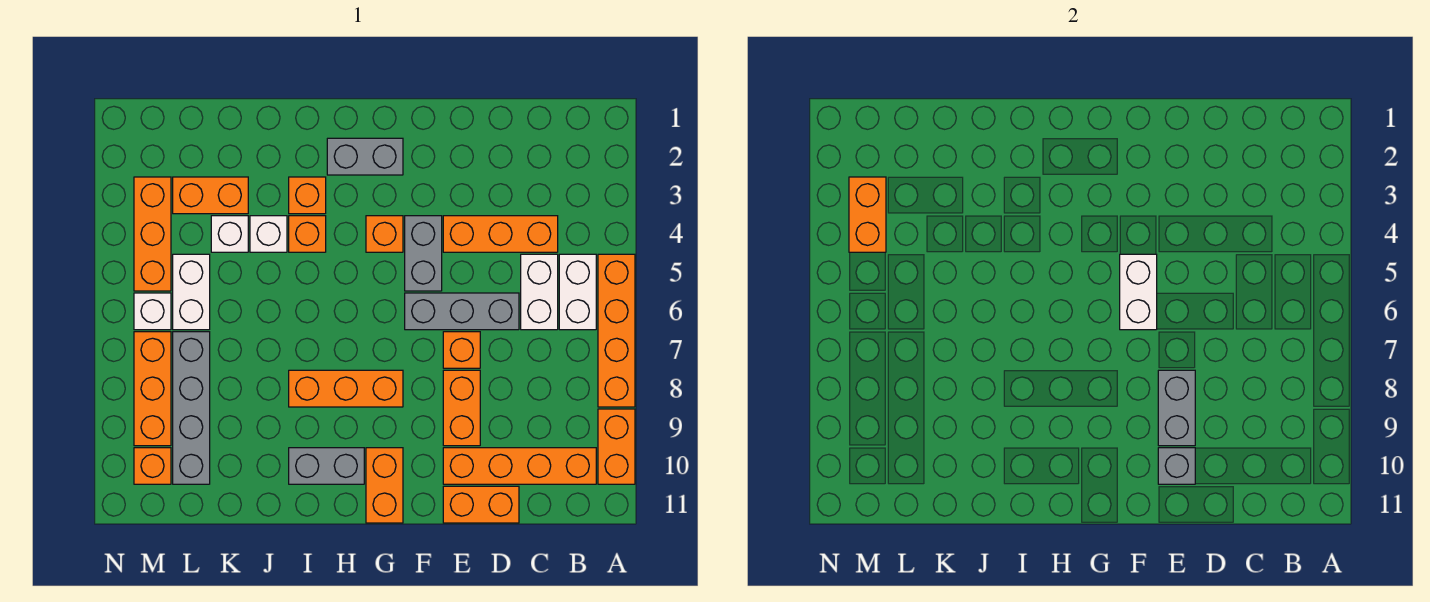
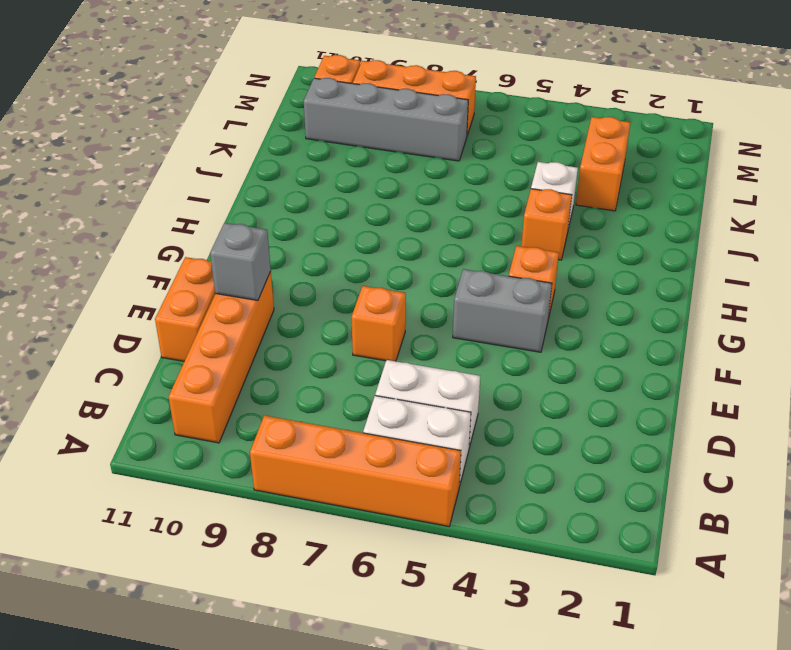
none -> orange 1x2 brick [598,409,635,484]
none -> orange 1x3 brick [443,216,558,252]
none -> grey 1x3 brick [405,293,519,330]
none -> orange 1x2 brick [443,370,480,446]

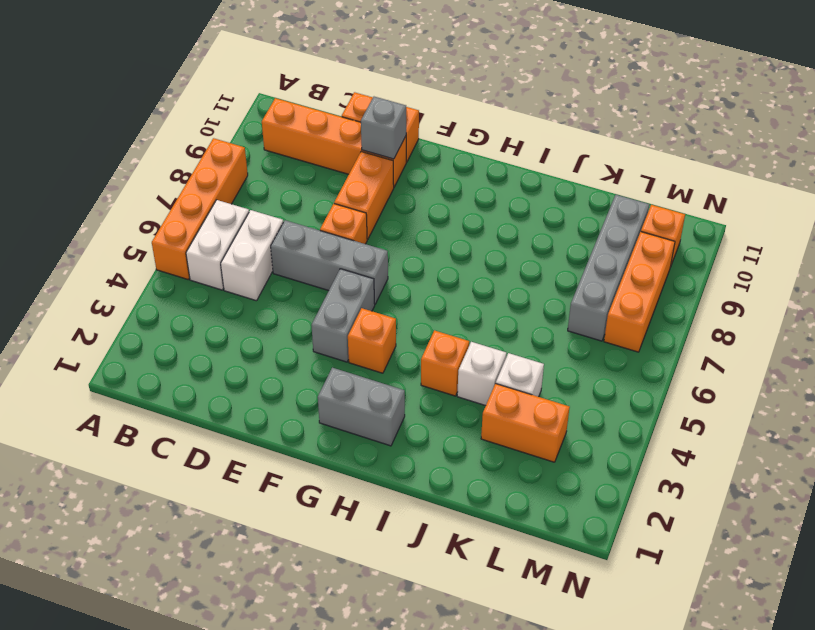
none -> orange 1x2 brick [598,409,635,484]
none -> orange 1x3 brick [443,216,558,252]
none -> orange 1x3 brick [289,370,403,407]
none -> orange 1x2 brick [366,448,403,523]

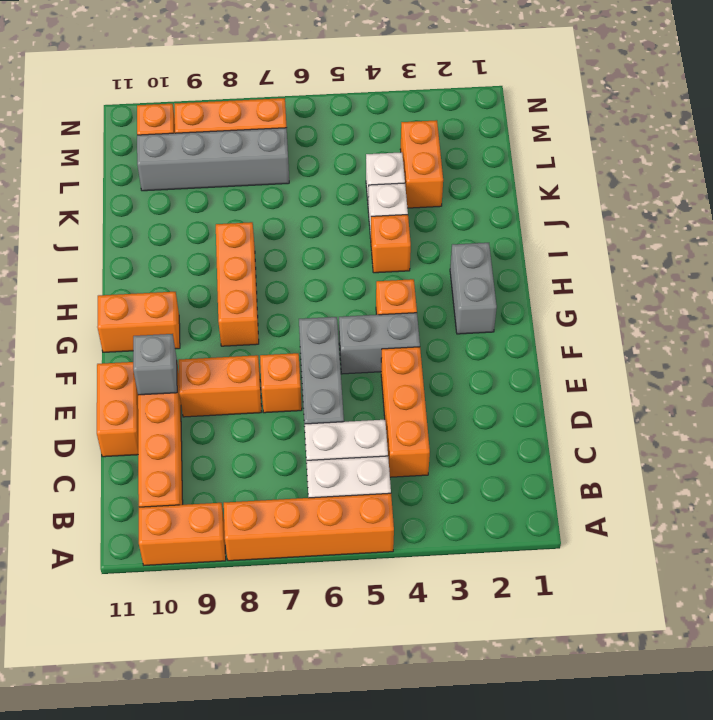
none -> grey 1x2 brick [289,448,364,484]
none -> orange 1x1 brick [289,177,326,214]
none -> white 1x2 brick [173,254,210,330]
none -> orange 1x3 brick [134,177,171,291]

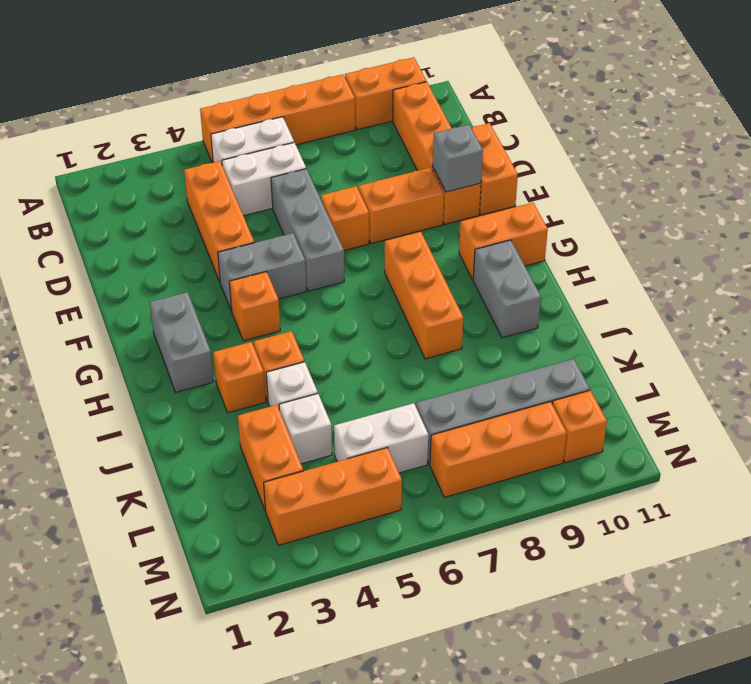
none -> white 1x1 brick [134,293,171,330]
none -> grey 1x2 brick [1158,370,1195,446]
none -> white 1x2 brick [1120,254,1157,330]
none -> orange 1x2 brick [849,177,886,252]

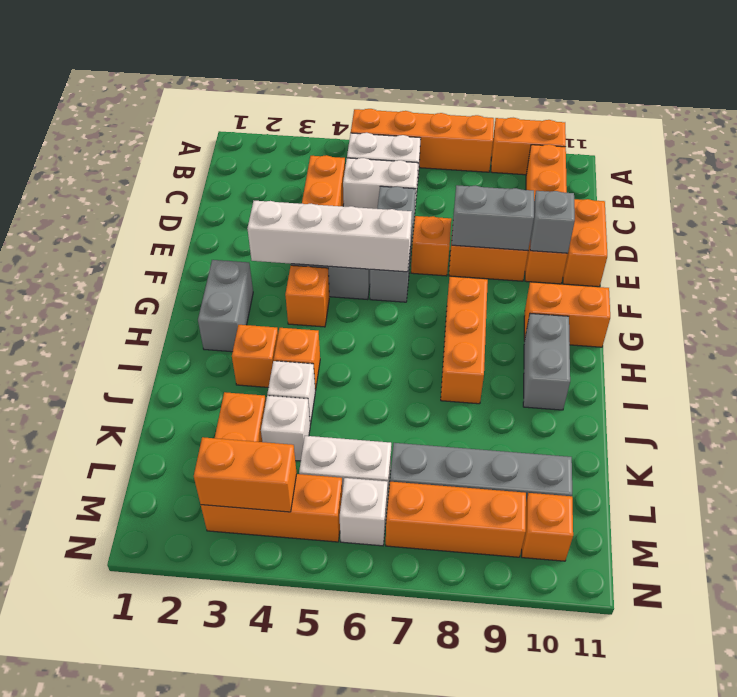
white 1x4 brick [247,201,412,272] -> white 1x2 brick [1120,254,1157,330]

